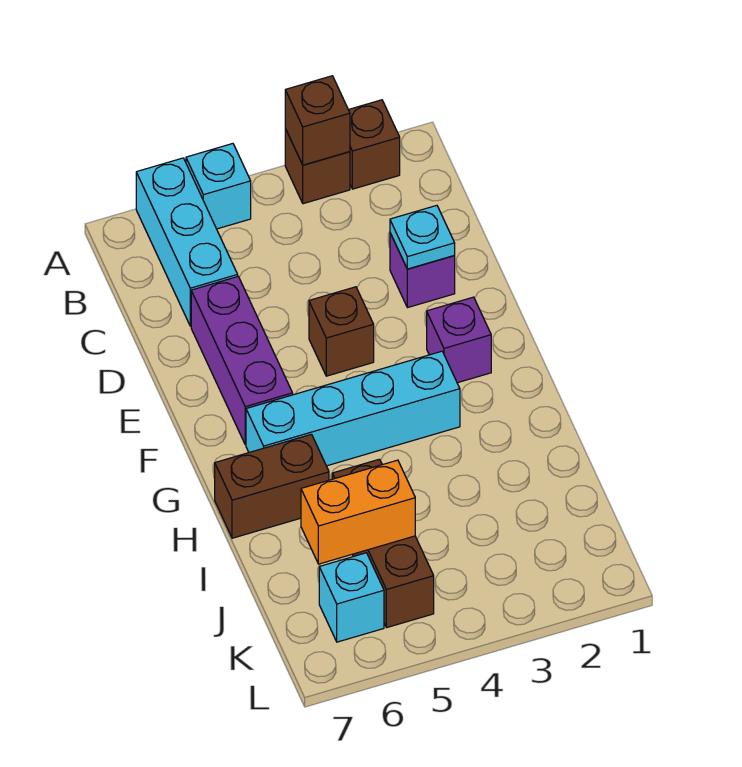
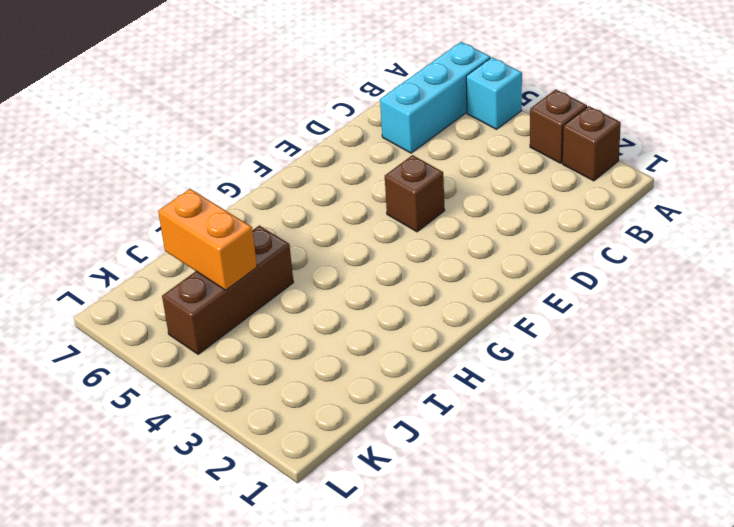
none -> purple 1x1 brick [390,233,455,308]
none -> purple 1x3 brick [191,277,293,445]
none -> purple 1x1 brick [427,297,491,383]

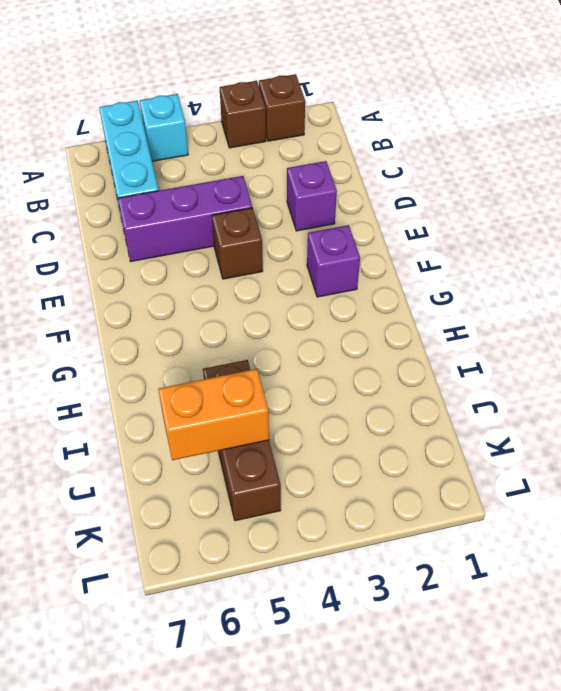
purple 1x3 brick [118,176,252,261] -> purple 1x3 brick turned to [191,277,293,445]
none -> cyan 1x4 brick [246,351,460,466]
none -> brown 1x2 brick [215,434,329,538]
none -> cyan 1x1 brick [319,553,384,642]

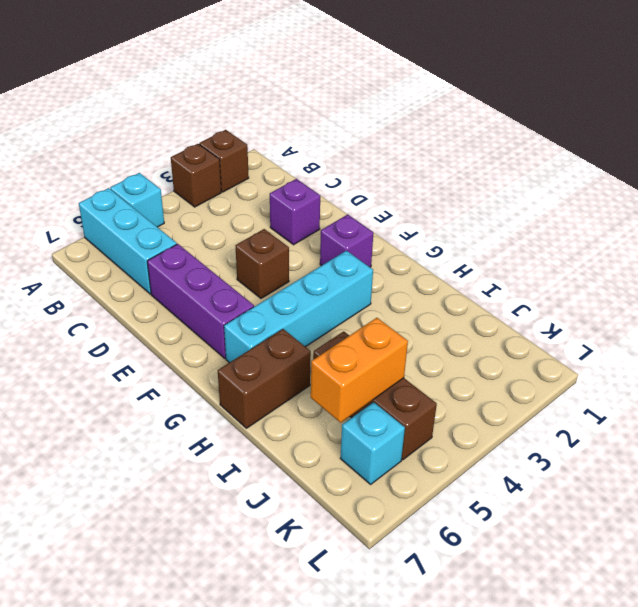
none -> brown 1x1 brick [285,76,350,165]
none -> cyan 1x1 plate [390,205,455,269]

